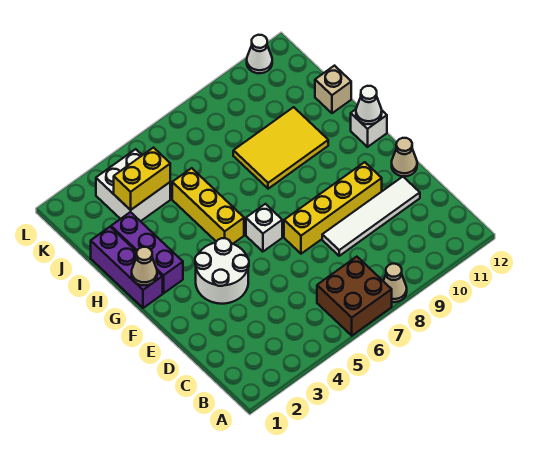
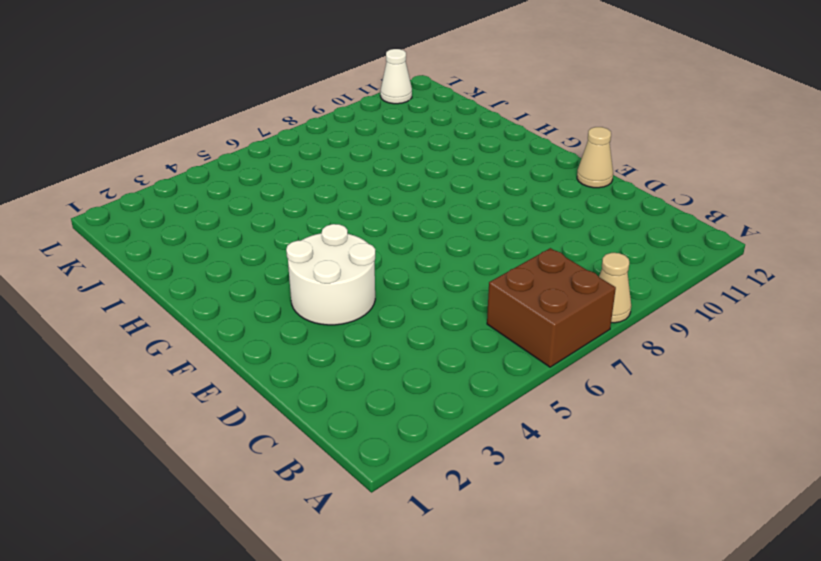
none -> white 1x4 tile [322,177,420,256]
none -> yellow 1x4 brick [284,162,382,254]
none -> white 1x1 brick [246,204,282,252]

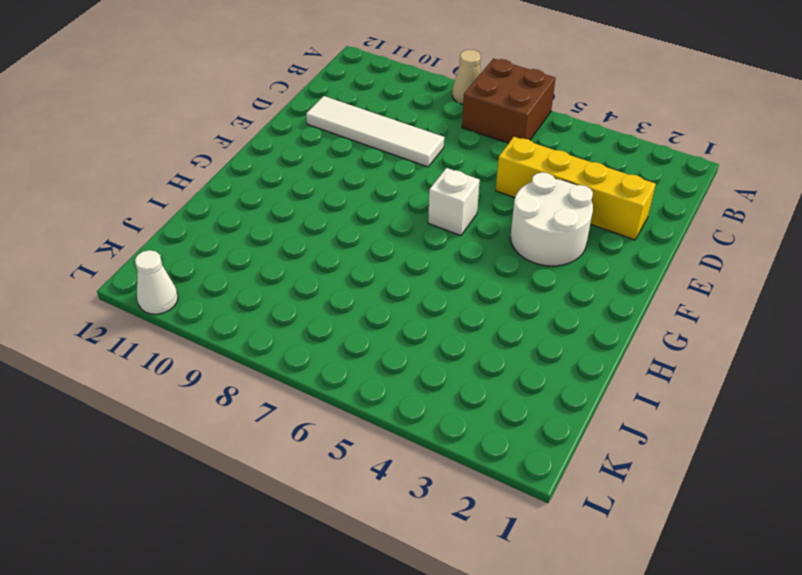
yellow 1x4 brick [496,137,656,240] -> yellow 1x4 brick moved to [284,162,382,254]
none -> tan 1x1 cone [392,138,417,176]
none -> purple 1x3 brick [91,227,163,308]
none -> purple 1x3 brick [111,212,183,293]

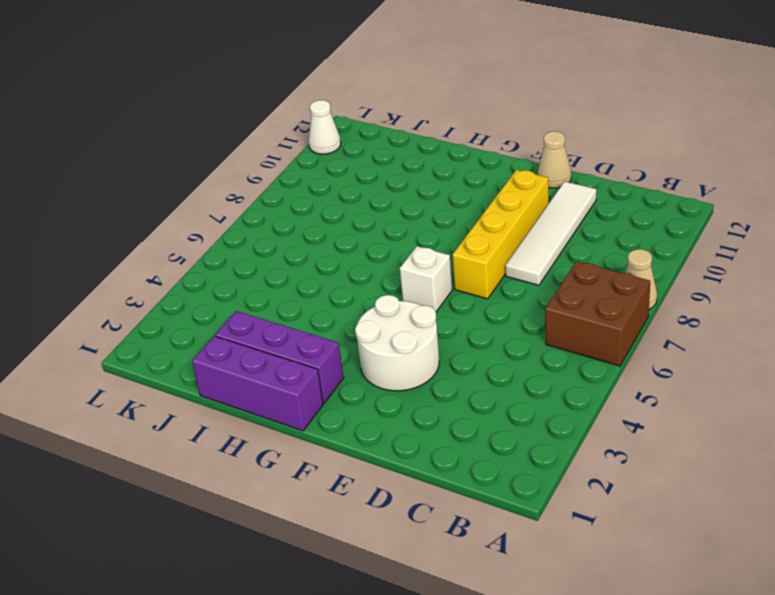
none -> yellow 1x3 brick [172,168,244,244]
none -> white 1x1 brick [351,109,387,147]
none -> yellow 2x3 tile [233,107,328,189]

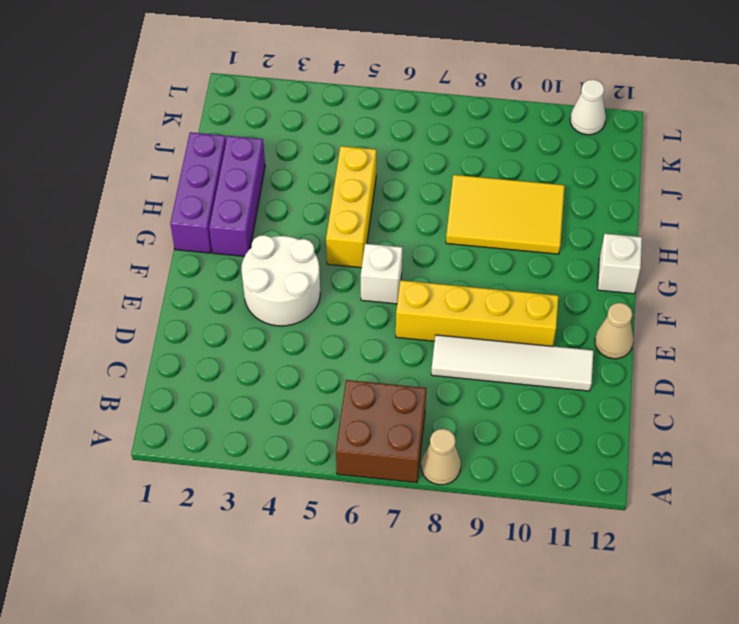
none -> tan 1x1 brick [315,66,351,113]
none -> white 2x2 brick [96,149,170,221]
none -> tan 1x1 cone [132,247,157,285]

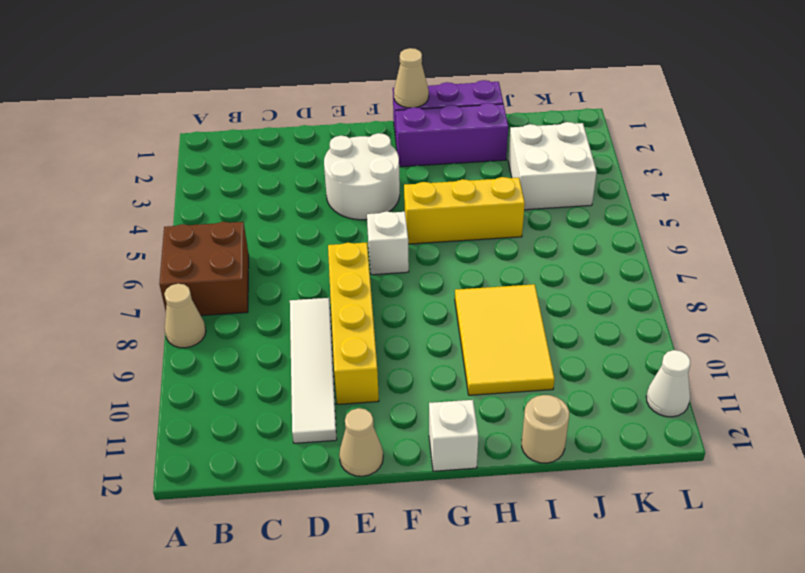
tan 1x1 round brick [522,395,569,463] -> tan 1x1 brick [315,66,351,113]
none -> white 1x1 cone [356,86,382,124]
none -> yellow 1x2 brick [114,148,170,210]

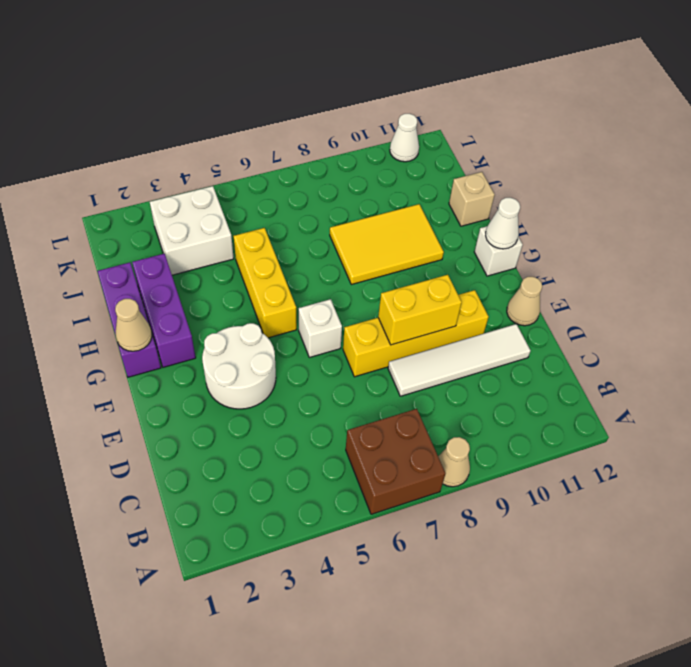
yellow 1x2 brick [378,275,462,345] -> yellow 1x2 brick moved to [114,148,170,210]

